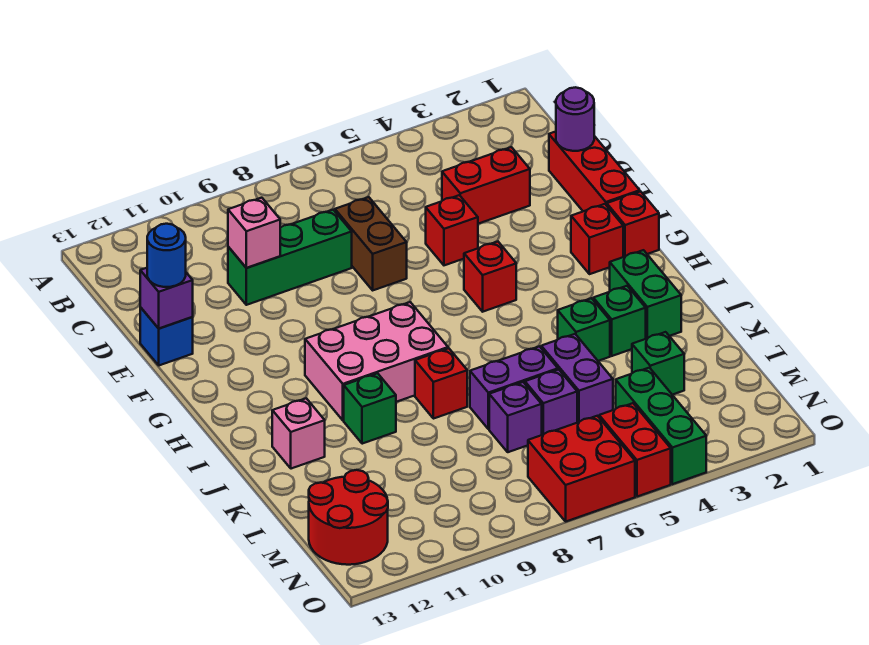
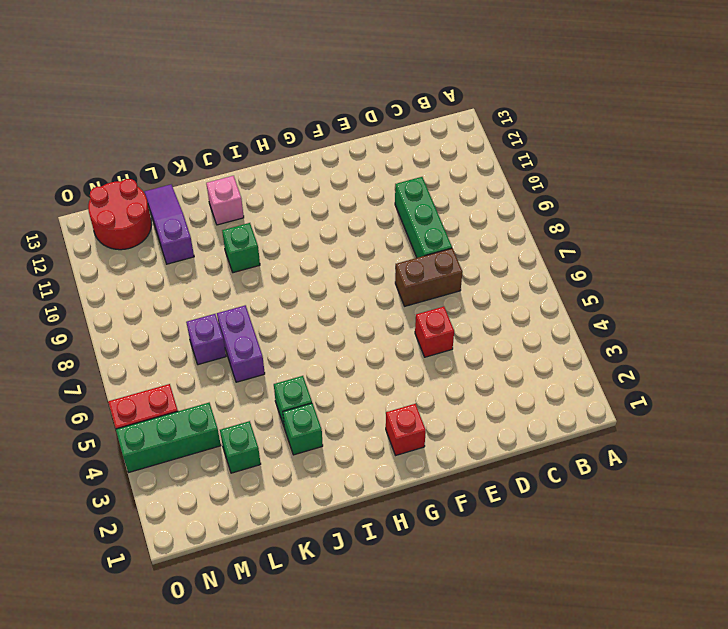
purple 1x3 slope [145,185,194,264] -> none
none -> red 1x3 brick [549,132,640,211]
none -> red 1x2 brick [442,147,530,224]
none -> blue 1x1 brick [140,307,193,365]

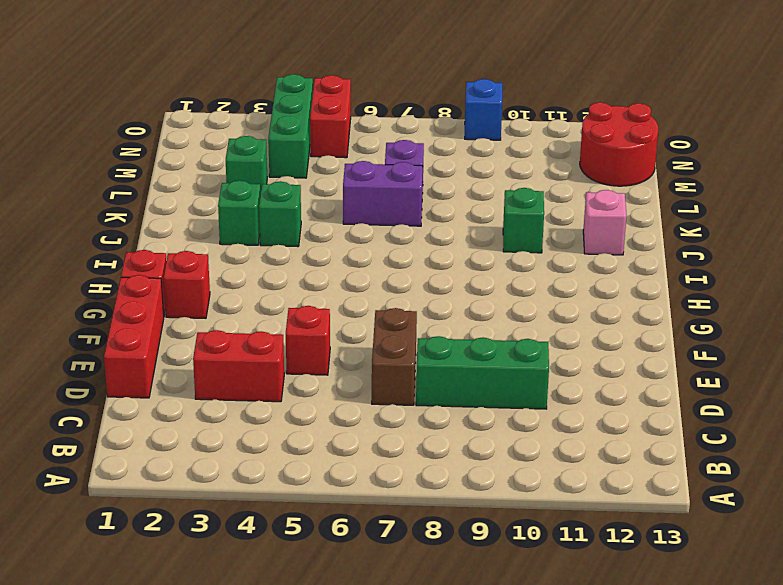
blue 1x1 brick [465,79,502,140] -> blue 1x1 brick moved to [140,307,193,365]
none -> red 1x1 brick [464,242,516,312]
none -> pink 2x3 brick [305,302,448,420]
none -> green 1x2 brick [610,250,681,339]

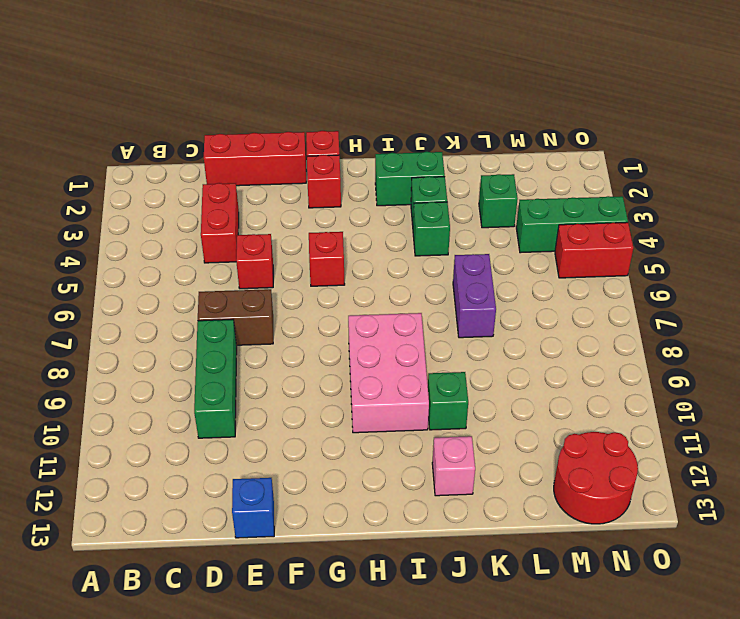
none -> red 1x1 brick [415,348,467,419]
none -> purple 1x2 brick [541,334,613,423]
none -> purple 1x1 brick [525,370,577,435]

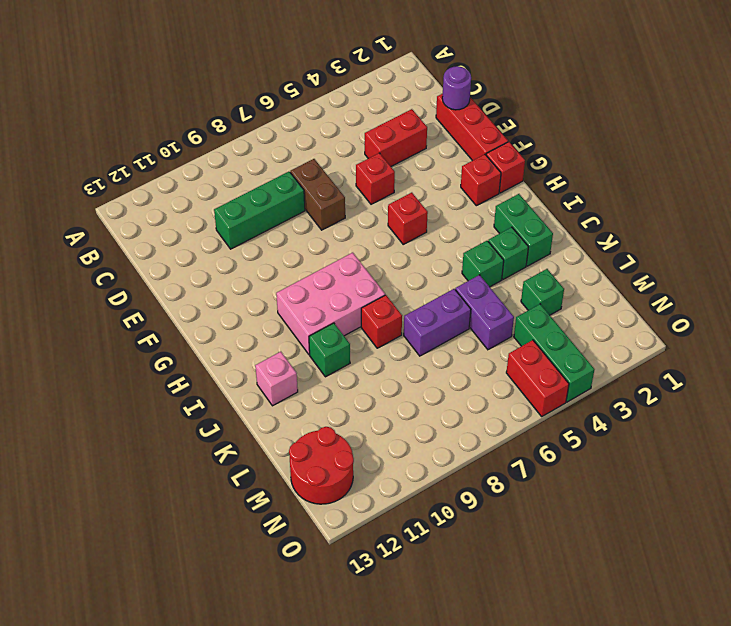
none -> blue 1x1 brick [140,307,193,365]
none -> purple 1x1 brick [525,370,577,435]
none -> purple 1x1 brick [489,382,542,452]

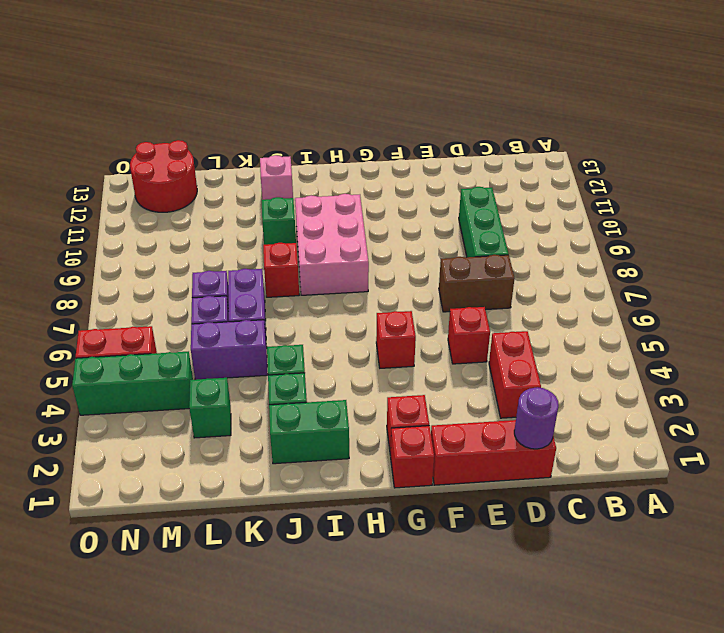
none -> blue 1x1 brick [140,307,193,365]
none -> red 2x2 brick [528,416,635,521]
none -> pink 1x1 brick [228,198,280,268]

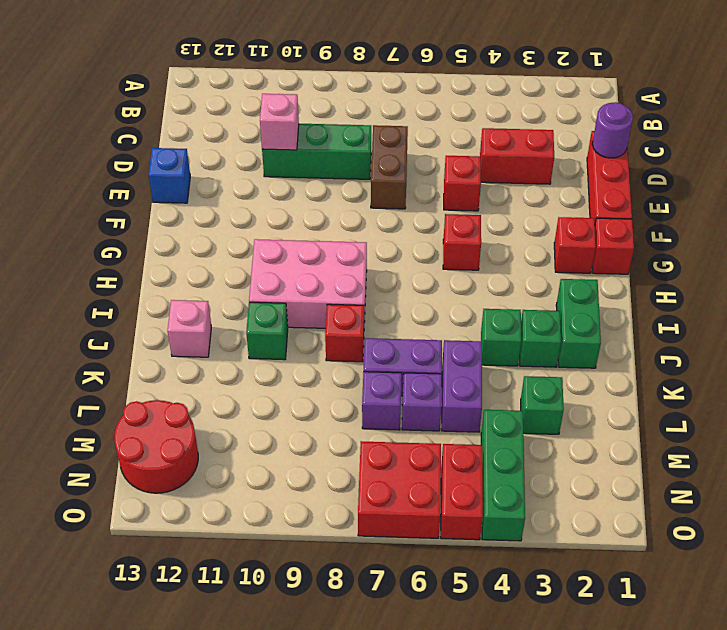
none -> purple 1x1 brick [140,268,193,328]
none -> blue 1x1 round brick [147,224,186,287]

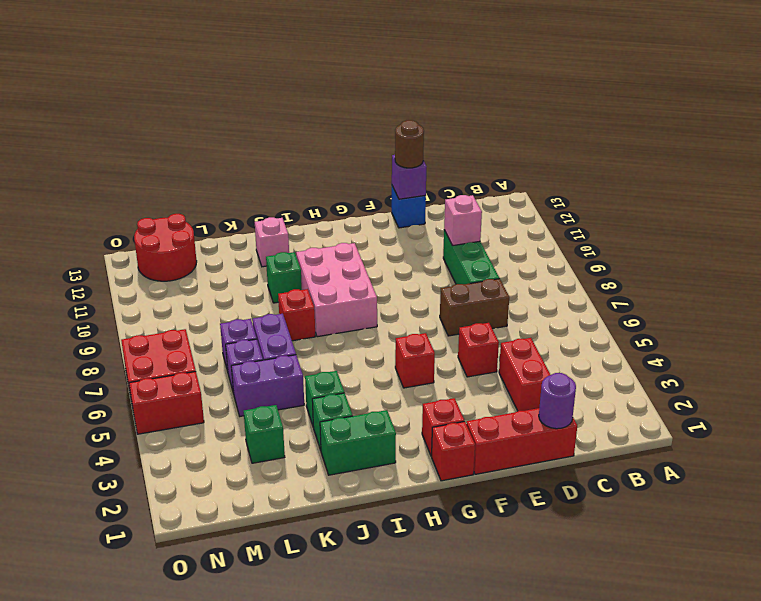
brown 1x1 round brick [395,120,424,168] -> blue 1x1 round brick [147,224,186,287]
none -> green 1x3 brick [616,368,706,484]

